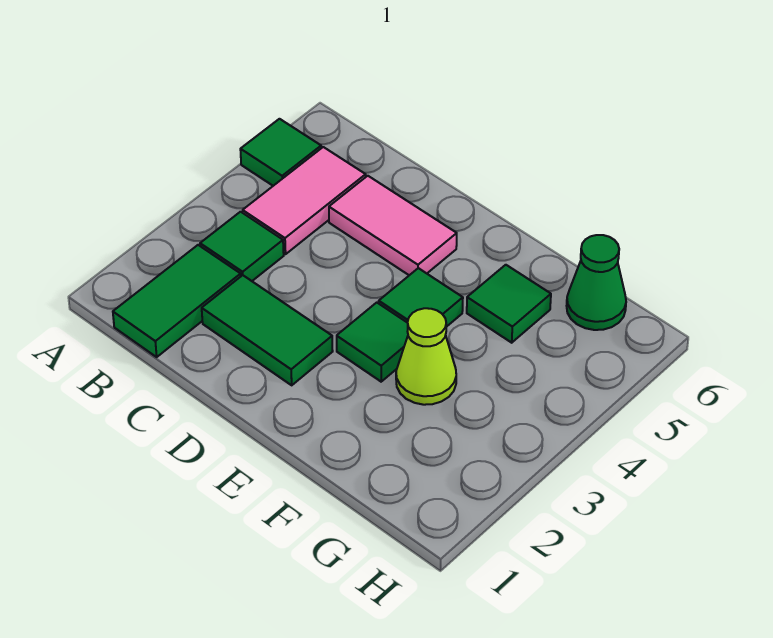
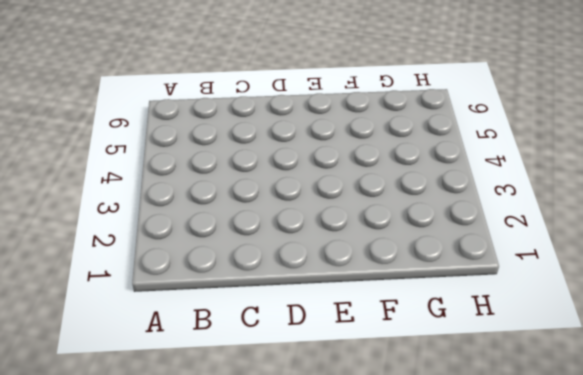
none -> green 1x1 tile [240,119,321,186]
none -> green 1x2 tile [113,245,241,357]

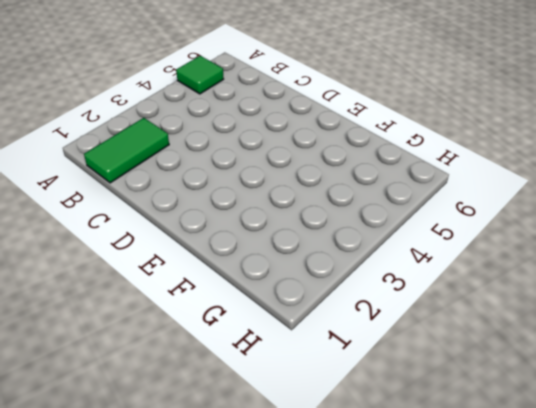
none -> green 1x1 tile [200,212,284,281]
none -> pink 1x2 tile [243,147,366,254]

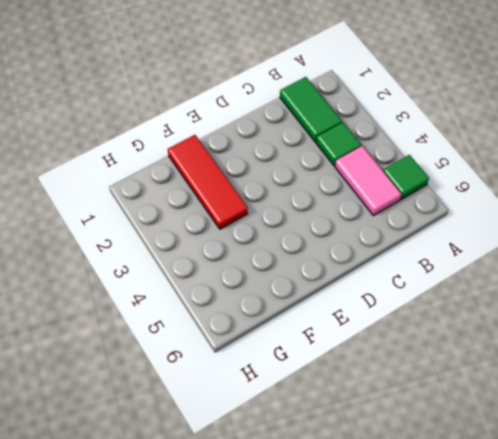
red 1x3 tile [168,135,248,229] -> lime 1x1 cone [396,308,456,405]
none -> green 1x2 tile [202,275,333,385]
none -> pink 1x2 tile [329,176,457,275]

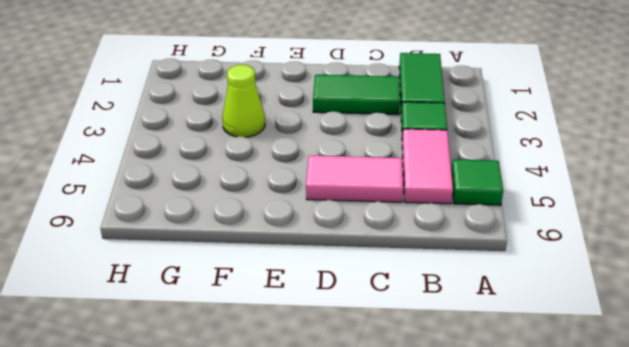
none -> green 1x1 tile [337,303,408,382]
none -> green 1x1 tile [379,268,463,327]

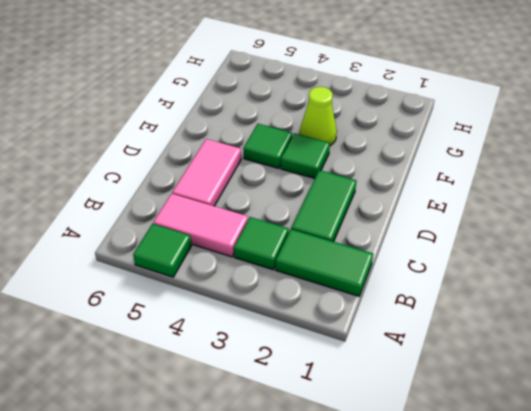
none -> green 1x1 tile [467,265,551,343]
none -> green 1x1 cone [567,235,626,330]

